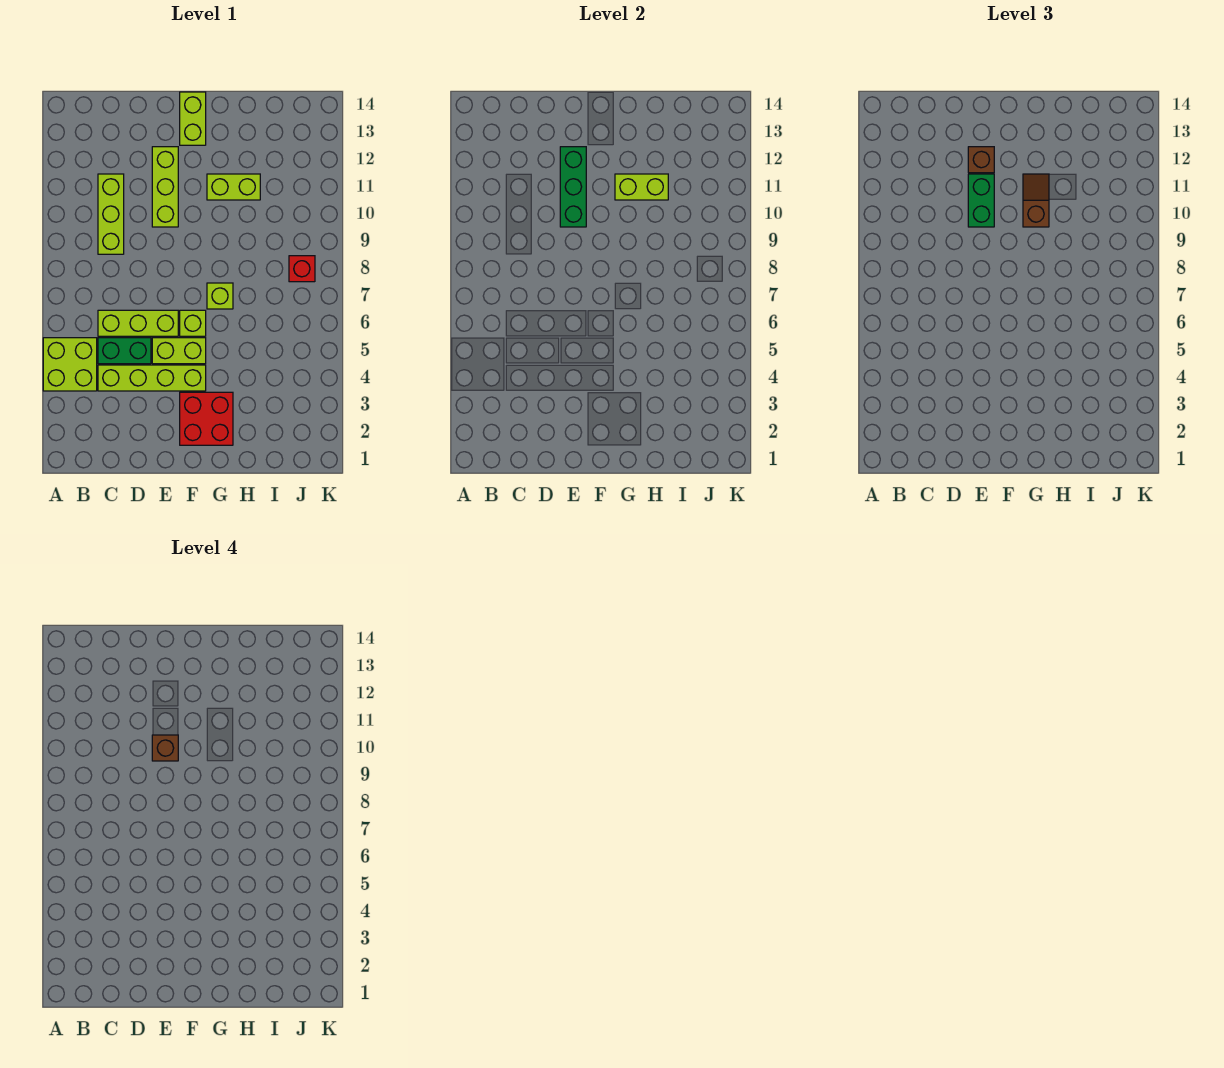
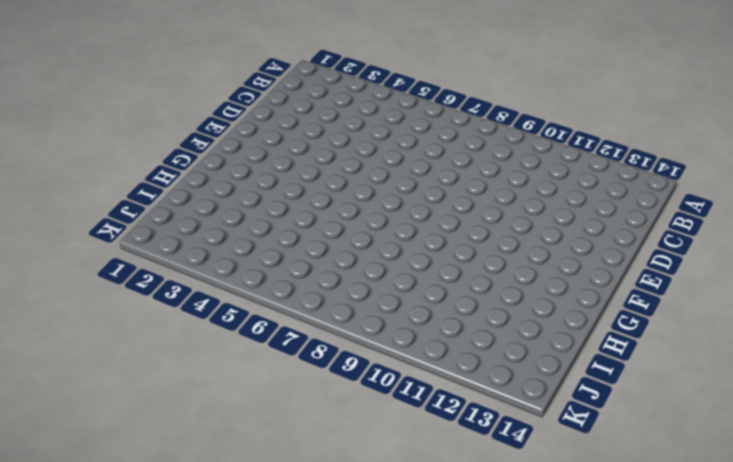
none -> lime 2x2 brick [43,338,97,391]
none -> lime 1x4 brick [98,365,206,391]
none -> green 1x2 brick [98,338,151,364]

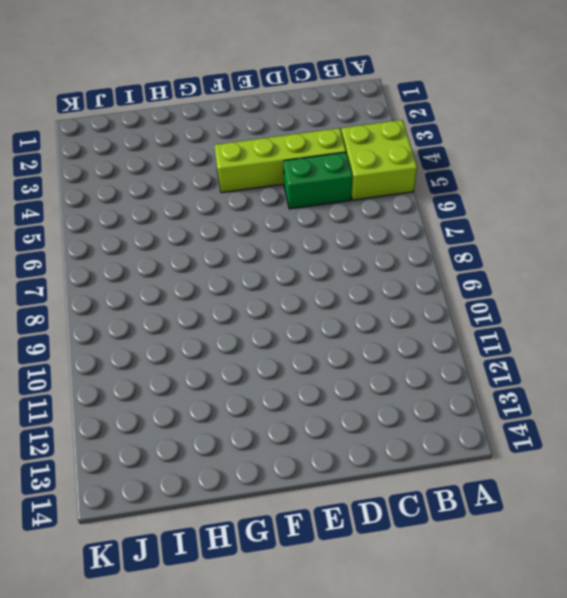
none -> lime 1x3 brick [98,310,178,336]
none -> lime 1x3 brick [98,174,124,254]
none -> lime 1x2 brick [152,338,206,364]

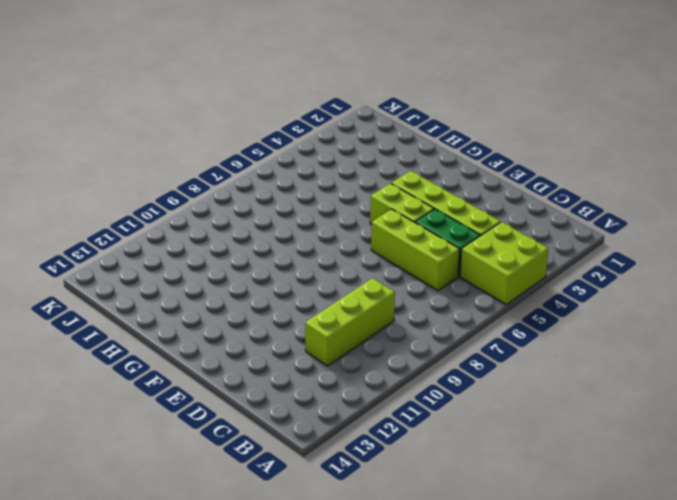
none -> lime 1x3 brick [152,147,178,227]
none -> red 2x2 brick [180,392,233,445]
none -> lime 1x1 brick [180,310,206,336]

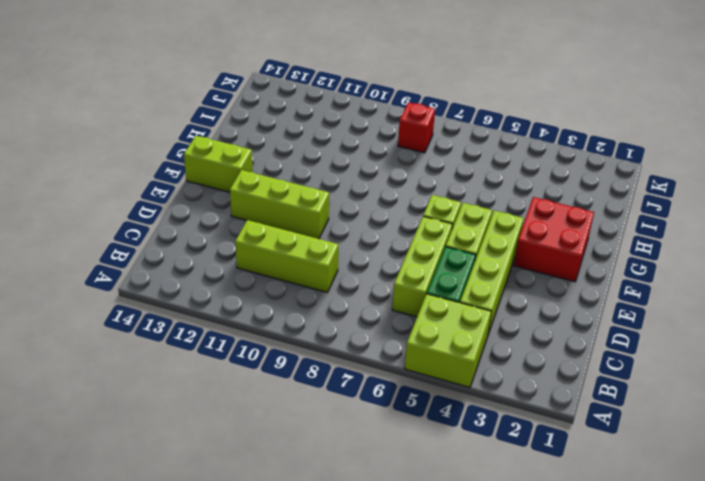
none -> lime 1x1 brick [207,283,233,309]
none -> lime 1x2 brick [207,174,260,200]
none -> green 1x3 brick [560,147,586,227]

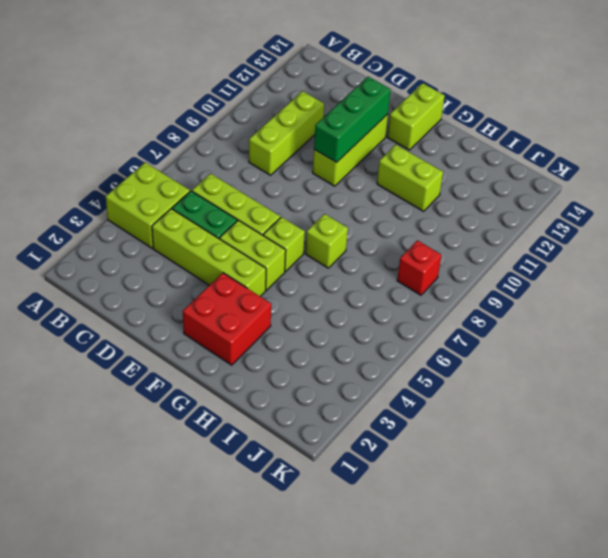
none -> lime 1x2 brick [615,174,668,200]
none -> green 1x2 brick [968,174,994,227]
none -> brown 1x1 brick [968,147,994,173]

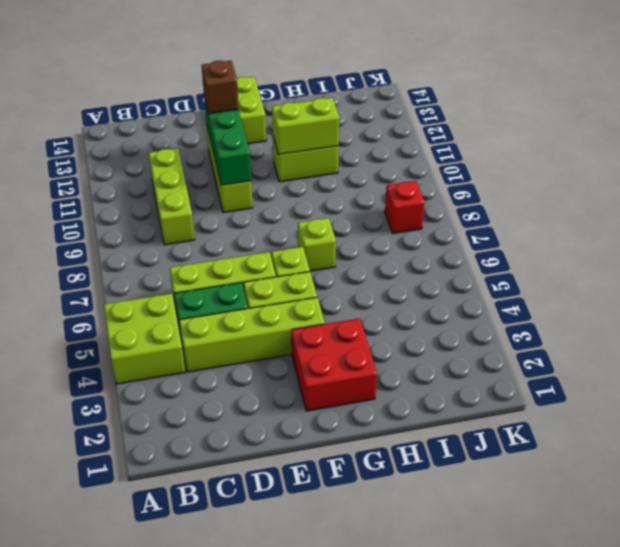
none -> green 1x2 brick [968,174,994,227]
none -> brown 1x2 slope [1023,174,1049,227]
none -> brown 1x1 brick [152,735,178,761]

